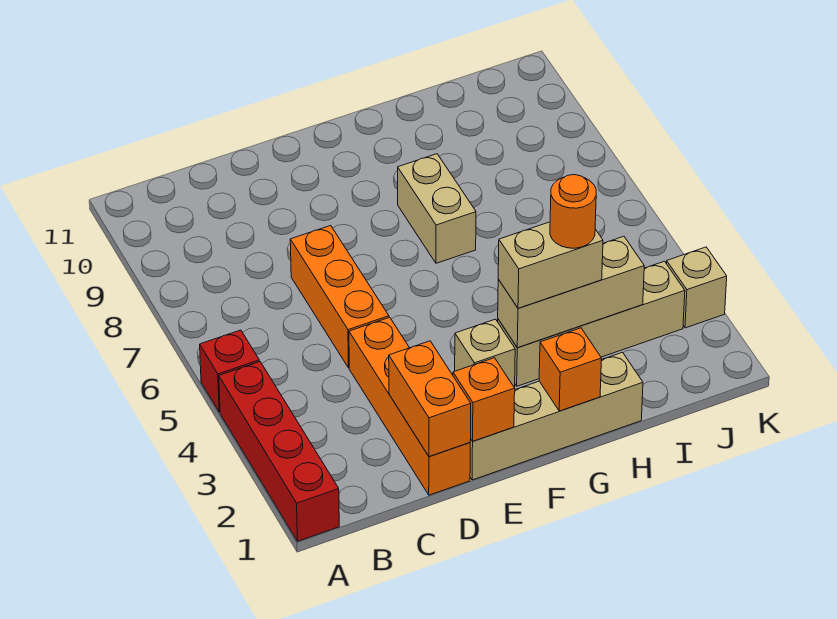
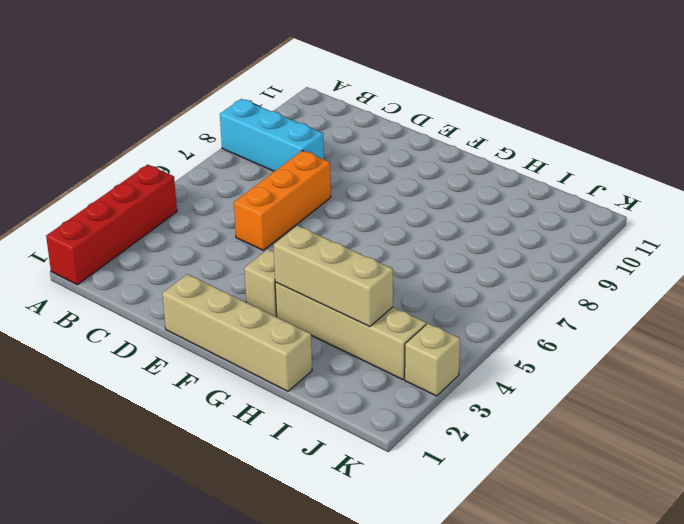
cyan 1x3 brick [220,99,324,171] -> none
none -> red 1x1 brick [200,330,259,412]
none -> orange 1x4 brick [349,317,470,495]
none -> tan 1x2 brick [398,154,476,263]

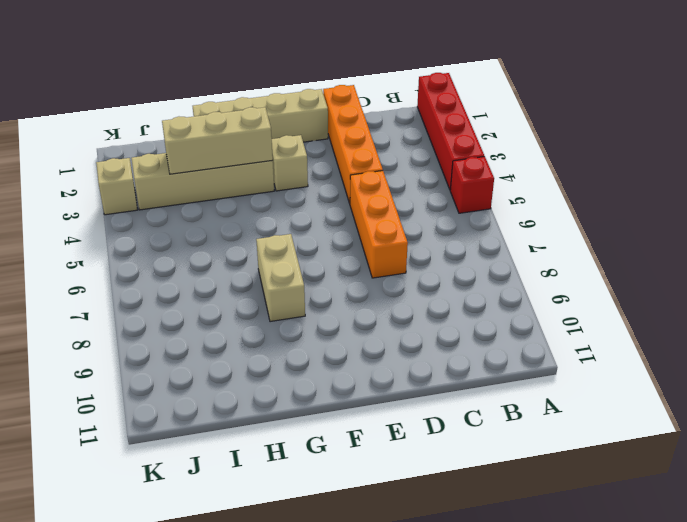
none -> orange 1x2 brick [389,341,471,457]
none -> orange 1x1 brick [453,358,515,441]
none -> orange 1x1 brick [539,328,602,411]

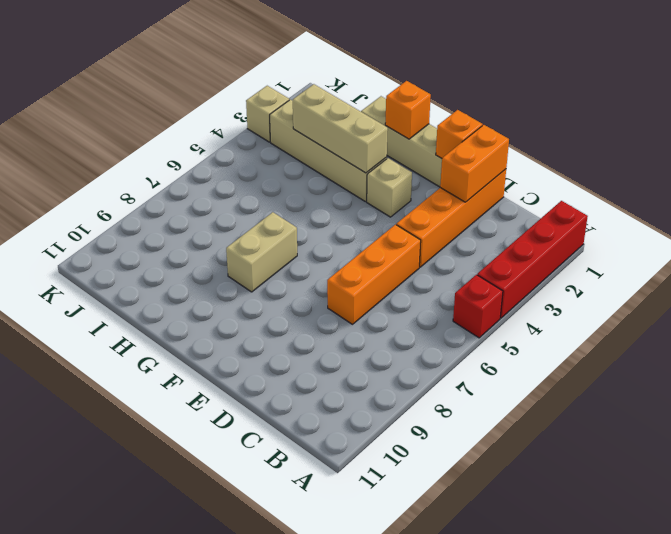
none -> tan 1x2 brick [498,222,603,308]
none -> orange 1x1 round brick [550,175,596,248]

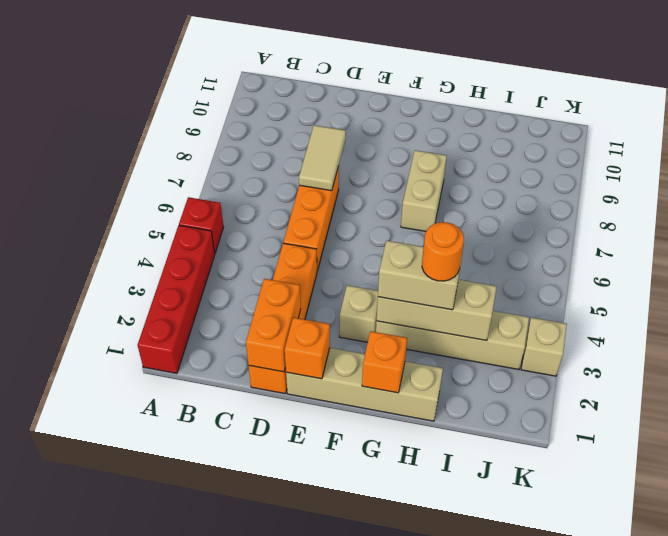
tan 1x2 tile [299,125,346,191] -> none

